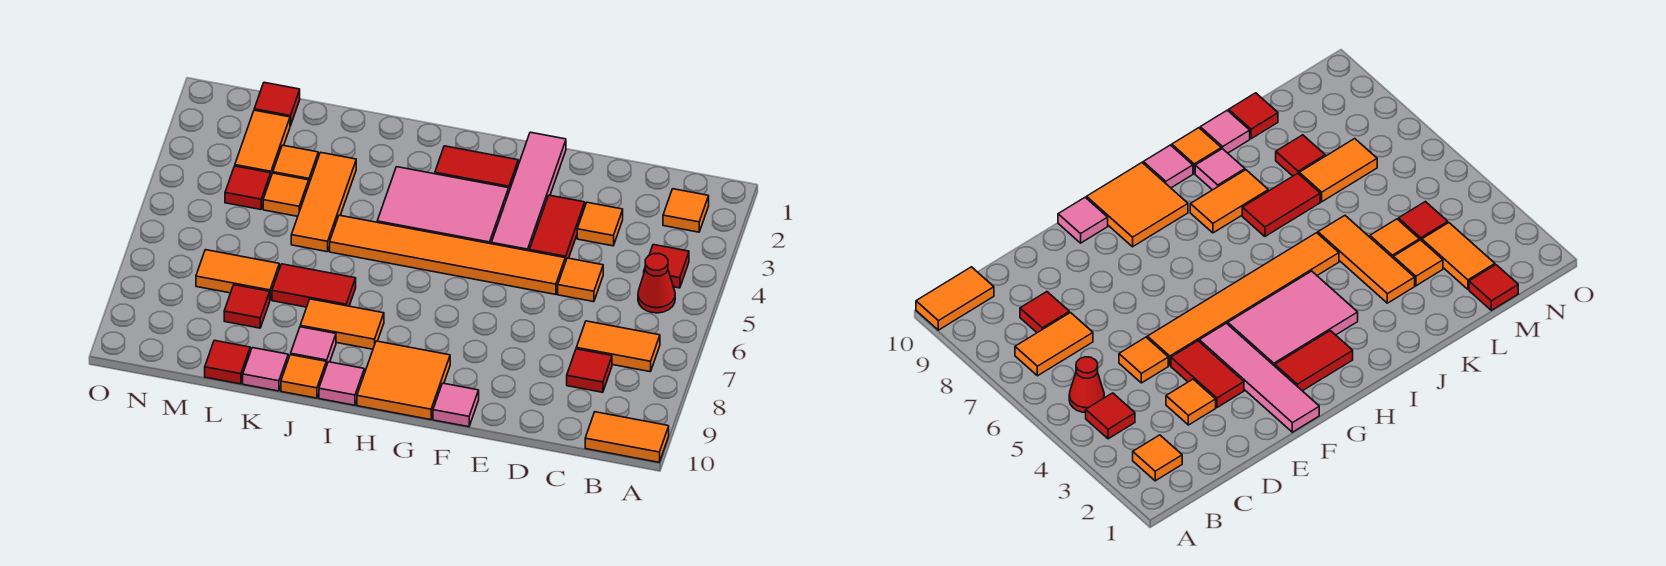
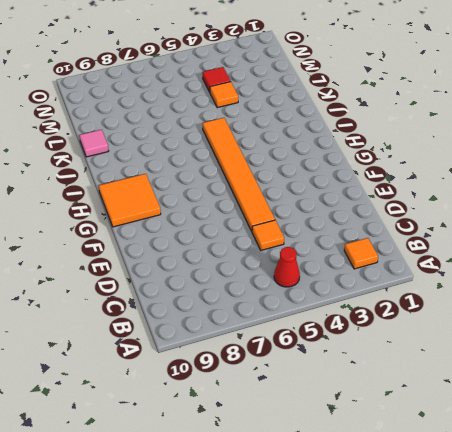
none -> orange 1x2 tile [585,412,669,462]
none -> red 1x1 tile [644,245,689,288]
none -> orange 1x2 tile [576,321,660,372]
none -> red 1x1 tile [567,349,612,392]

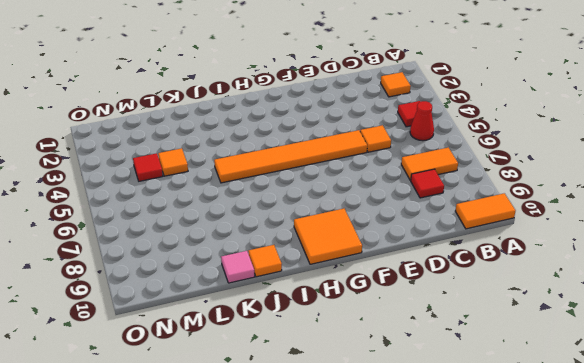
none -> orange 1x1 tile [577,202,623,246]
none -> red 1x2 tile [530,195,585,262]
none -> pink 1x4 tile [491,132,566,251]
none -> pink 1x1 tile [433,383,479,427]

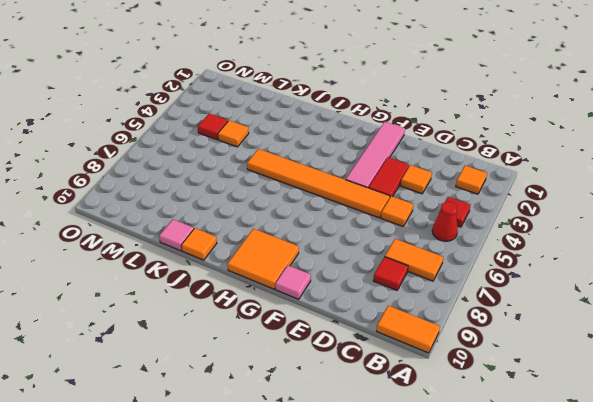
none -> red 1x2 tile [435,146,518,191]
none -> pink 2x3 tile [377,167,509,244]
none -> orange 1x2 tile [300,299,384,349]
none -> pink 1x1 tile [319,362,364,405]

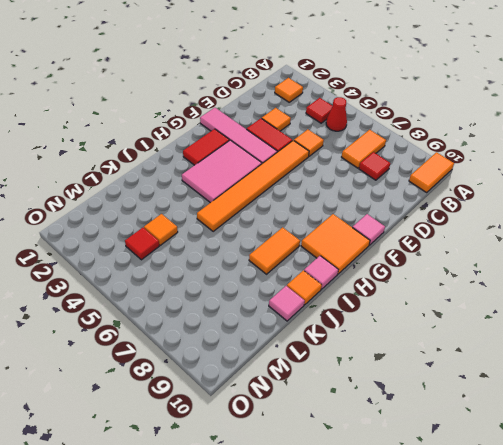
none -> red 1x2 tile [272,264,356,307]
none -> pink 1x1 tile [291,327,336,366]
none -> orange 1x3 tile [291,152,356,252]
none -> orange 1x1 tile [273,145,318,183]

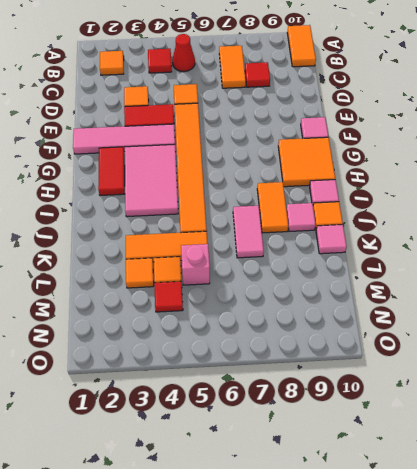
pink 1x2 tile [233,206,264,258] -> red 1x2 tile [272,264,356,307]
pink 1x1 brick [181,244,210,285] -> none
none -> orange 1x2 tile [196,250,279,299]
none -> red 1x1 tile [224,285,270,328]
none -> red 1x1 tile [205,340,250,384]
none -> red 1x1 tile [254,82,300,126]

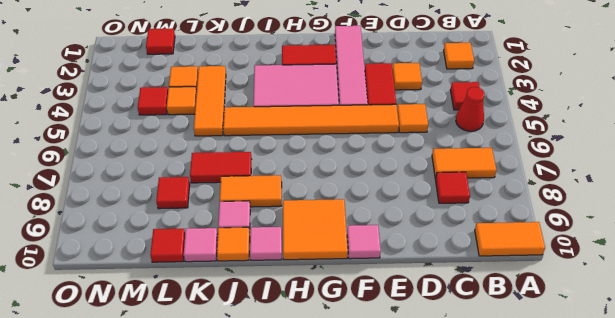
none -> orange 1x2 tile [196,250,279,299]
none -> orange 1x2 tile [235,110,290,176]

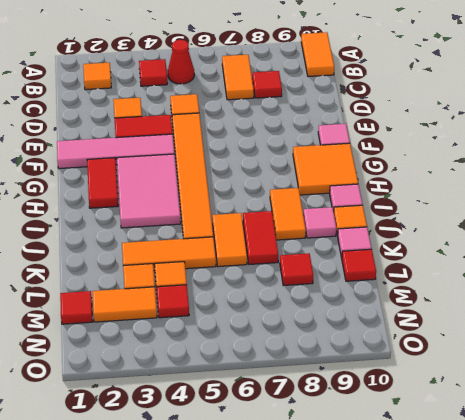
orange 1x2 tile [212,213,247,267] -> orange 1x2 tile moved to [196,250,279,299]

